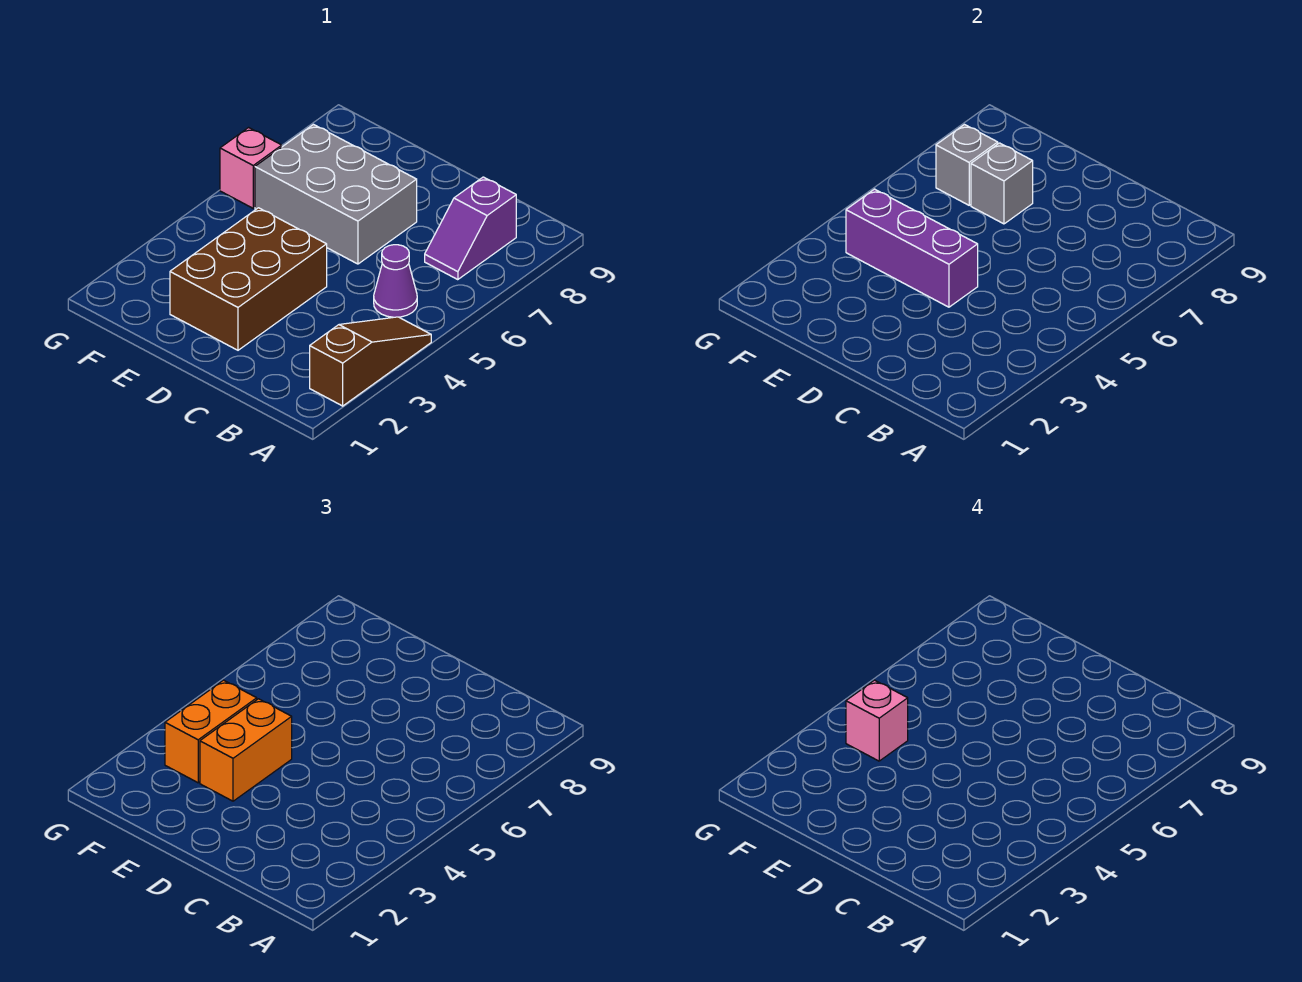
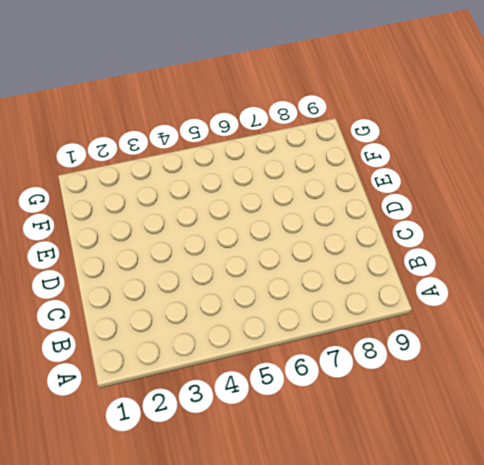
none -> brown 1x3 slope [310,317,431,406]
none -> purple 1x1 cone [374,245,417,317]
none -> purple 1x2 slope [425,177,516,280]

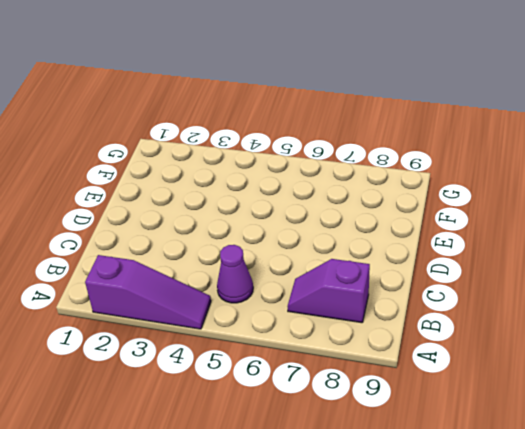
purple 1x3 slope [85,255,211,329] -> brown 1x3 slope [310,317,431,406]
none -> brown 2x3 brick [170,208,327,350]
none -> grey 2x3 brick [255,125,417,264]
none -> pink 1x1 brick [220,128,282,208]

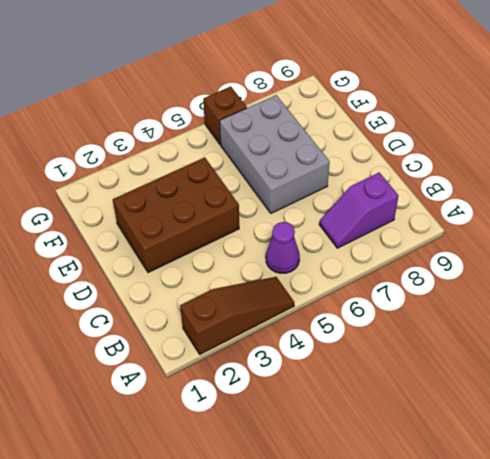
brown 1x1 brick [203,86,247,145] -> pink 1x1 brick [220,128,282,208]
none -> purple 1x3 brick [846,189,978,307]
none -> grey 1x1 brick [971,143,1033,224]
none -> grey 1x1 brick [936,125,998,205]

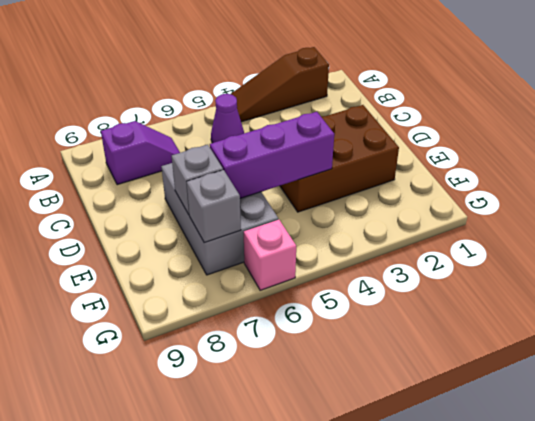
purple 1x3 brick [210,112,334,198] -> purple 1x3 brick turned to [846,189,978,307]
none -> orange 1x2 brick [200,699,292,801]
none -> orange 1x2 brick [165,680,257,783]
none -> pink 1x1 brick [846,680,908,761]

